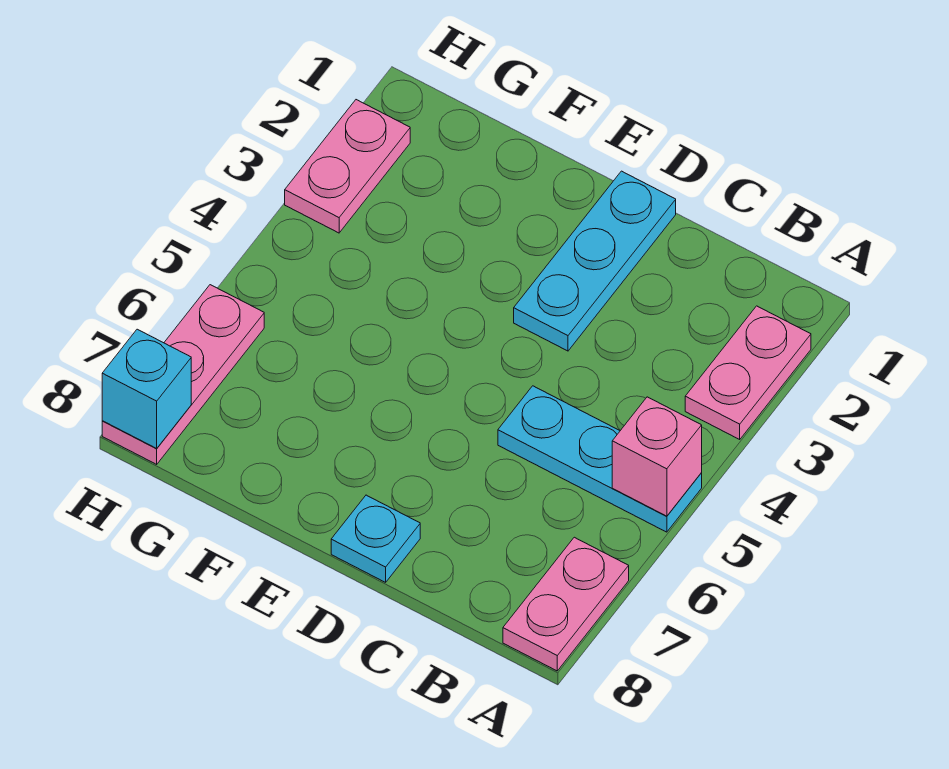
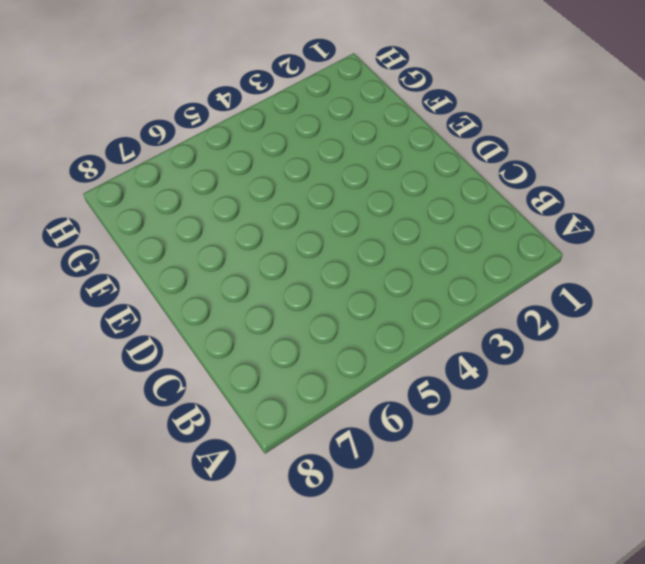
none -> pink 1x2 plate [685,306,811,439]
none -> cyan 1x3 plate [498,386,702,532]

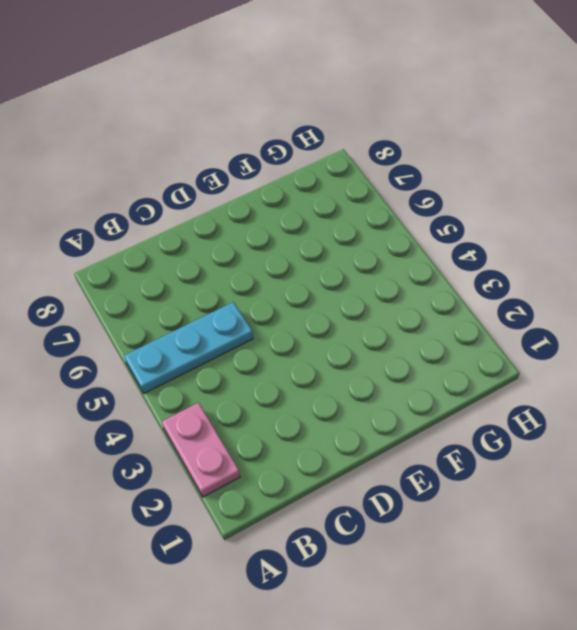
none -> pink 1x2 plate [503,537,629,671]
none -> cyan 1x3 plate [514,171,676,351]

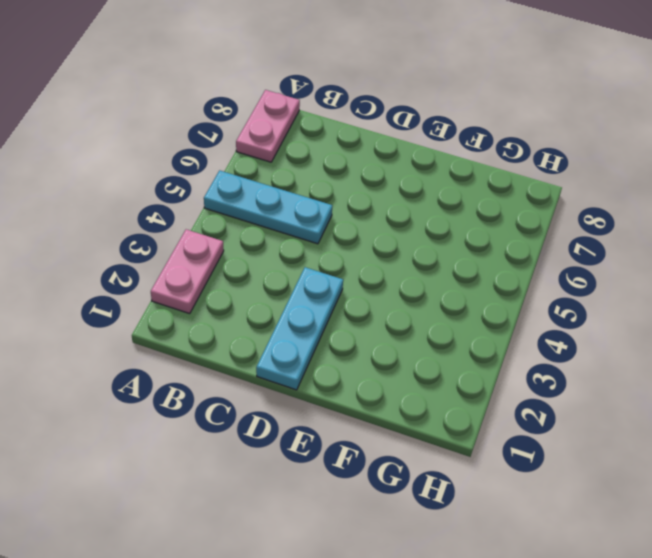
none -> cyan 1x1 plate [331,495,420,582]
none -> pink 1x2 plate [285,100,410,233]

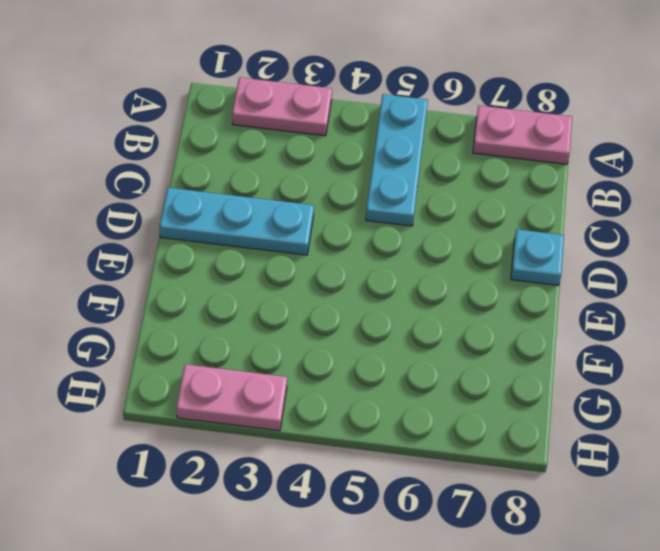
none -> pink 1x3 plate [102,285,264,464]
none -> pink 1x1 brick [612,397,702,516]

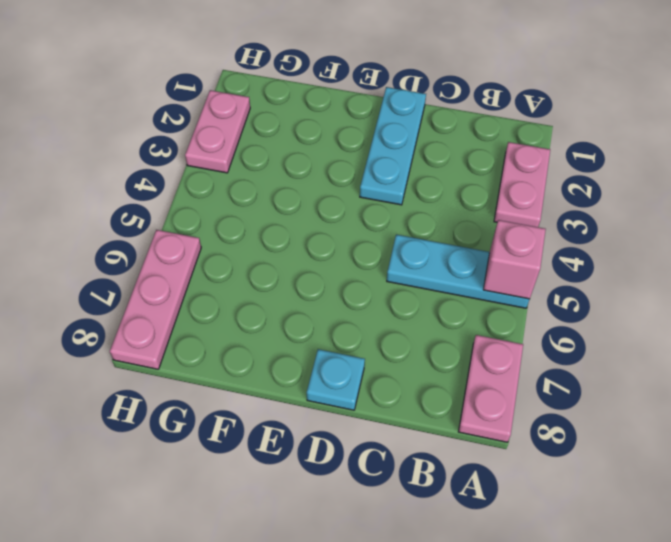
none -> cyan 1x1 brick [102,329,191,448]

